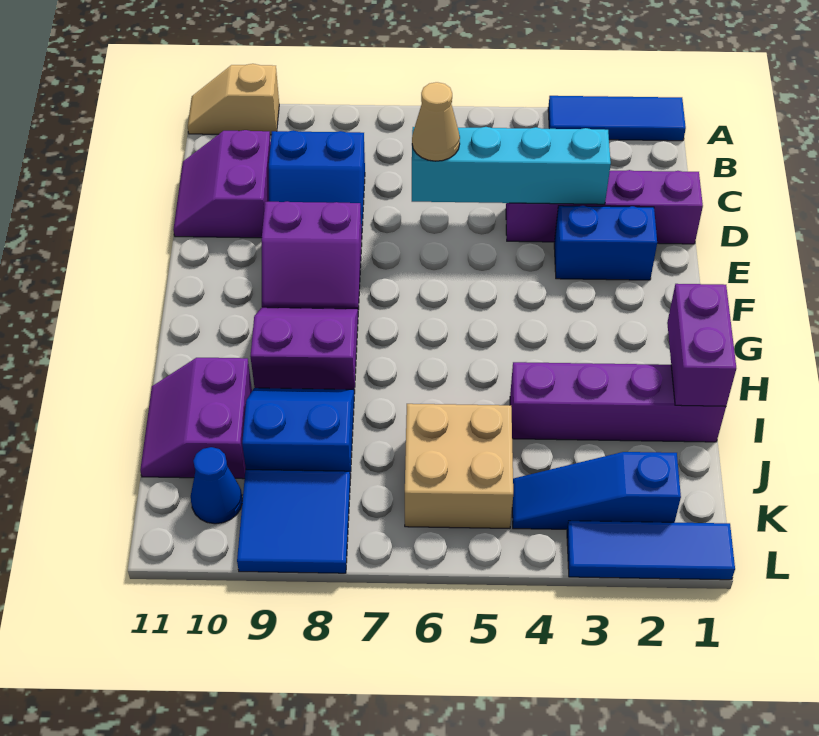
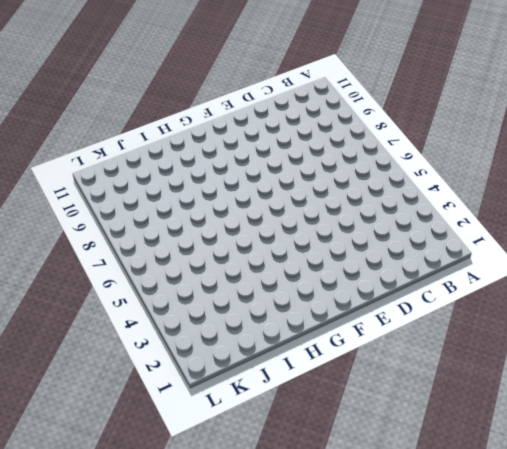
none -> blue 1x3 tile [548,96,686,141]
none -> tan 1x2 slope [188,64,279,135]
none -> blue 2x2 slope [269,131,365,233]

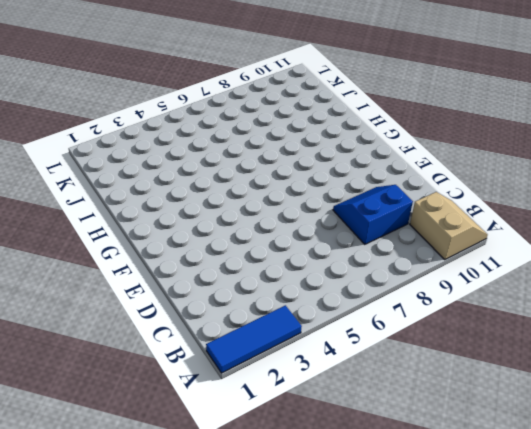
tan 2x2 slope [410,192,488,260] -> tan 1x2 slope [188,64,279,135]
none -> purple 2x2 slope [173,130,271,238]
none -> purple 1x4 brick [506,170,703,244]
none -> blue 1x2 brick [554,206,657,280]

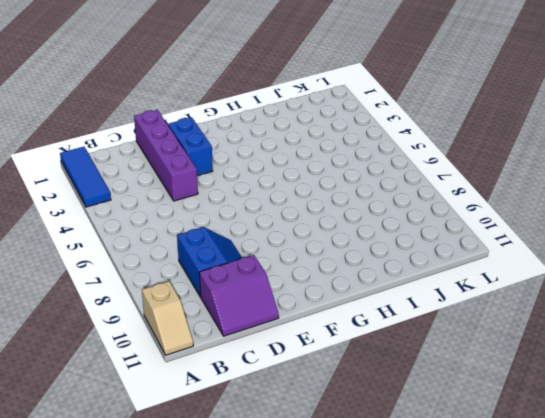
none -> purple 2x2 slope [262,201,362,310]
none -> purple 2x2 slope [251,308,358,393]
none -> purple 1x4 brick [510,362,726,442]

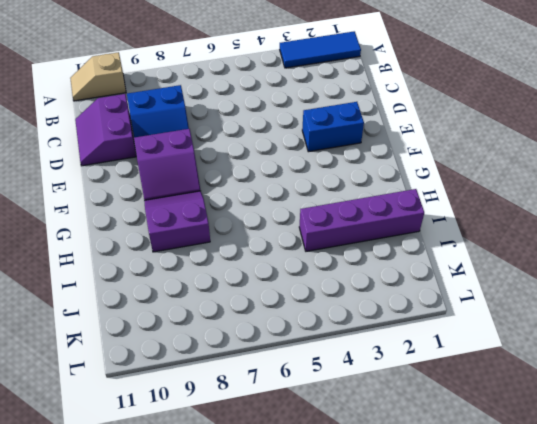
none -> purple 1x4 brick [506,170,703,244]
none -> blue 2x2 slope [242,388,354,478]
none -> purple 2x2 slope [140,358,252,479]

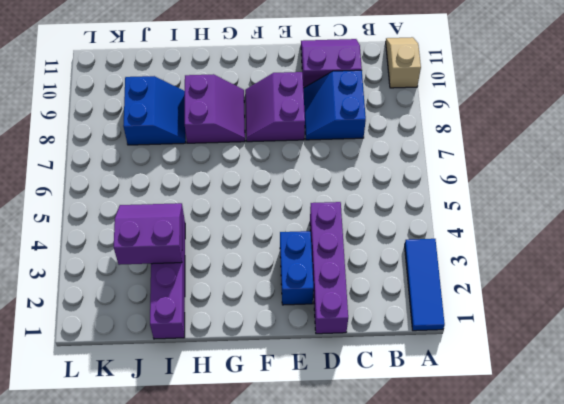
purple 2x2 slope [114,203,182,265] -> purple 2x2 slope moved to [140,358,252,479]
none -> tan 2x2 brick [405,404,513,528]
none -> blue 1x3 slope [512,452,681,529]
none -> blue 2x2 tile [237,470,350,573]

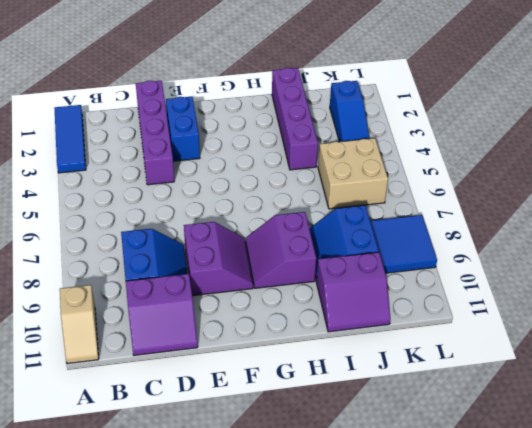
none -> blue 1x1 cone [191,447,242,524]
none -> blue 1x3 tile [567,521,735,580]
none -> cyan 1x4 brick [412,127,611,204]

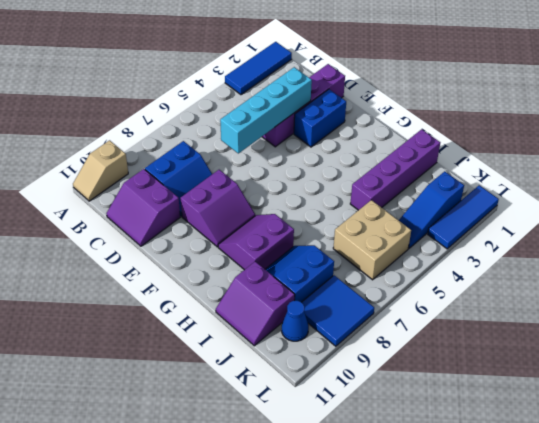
none -> purple 1x2 brick [667,284,736,406]
none -> tan 1x1 cone [412,82,460,161]

